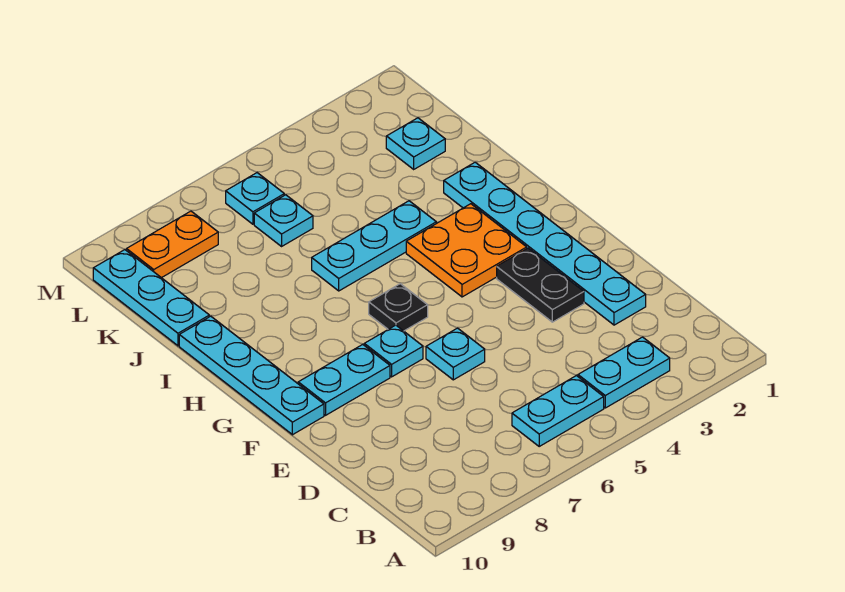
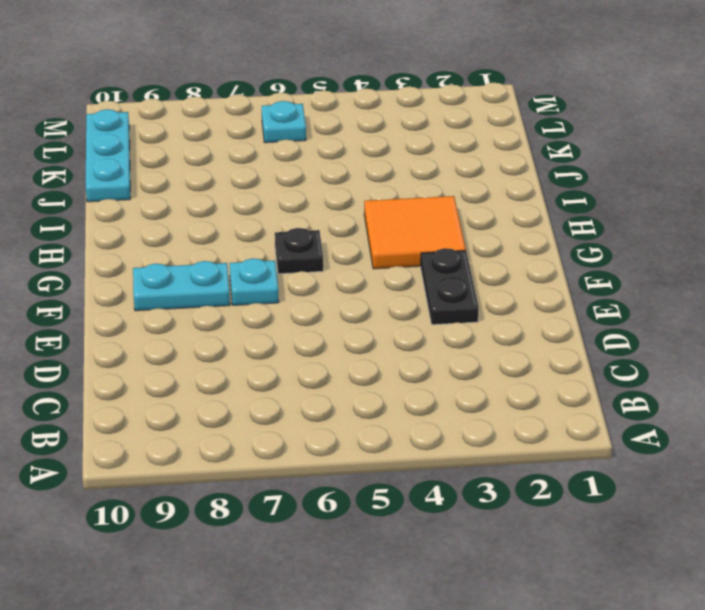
orange 2x2 tile [364,196,466,269] -> orange 2x2 plate [406,204,527,297]
none -> cyan 1x2 plate [578,337,670,408]
none -> cyan 1x2 plate [512,376,604,446]
none -> cyan 1x6 plate [444,162,646,325]

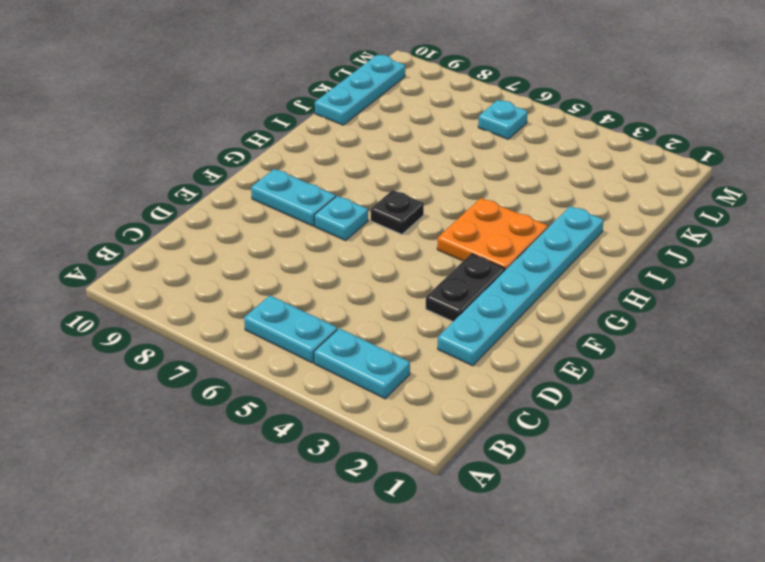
none -> cyan 1x1 plate [426,328,485,380]
none -> cyan 1x4 plate [179,316,324,435]
none -> cyan 1x3 plate [312,201,436,291]

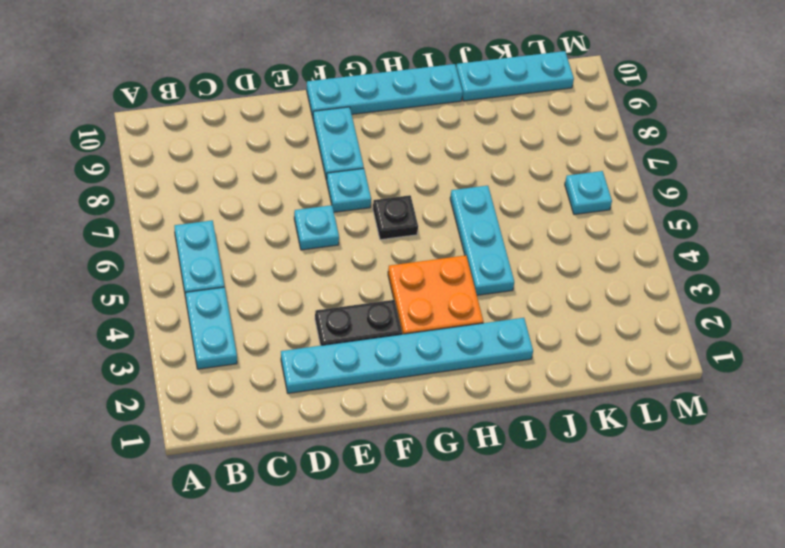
none -> cyan 1x1 plate [386,118,445,169]
none -> cyan 1x1 plate [254,195,313,246]
none -> orange 1x2 plate [127,211,218,278]

